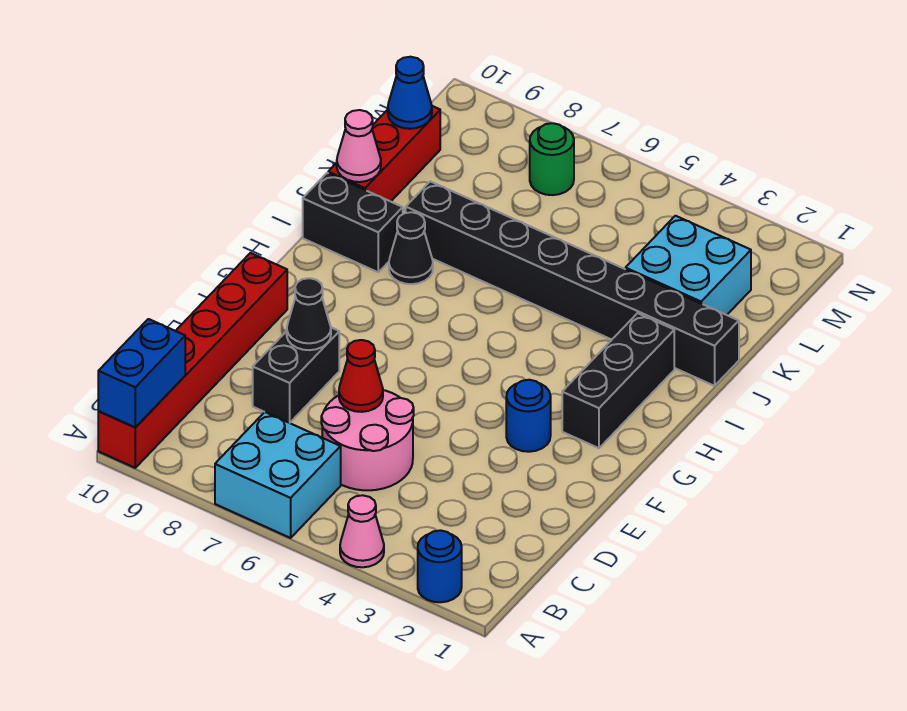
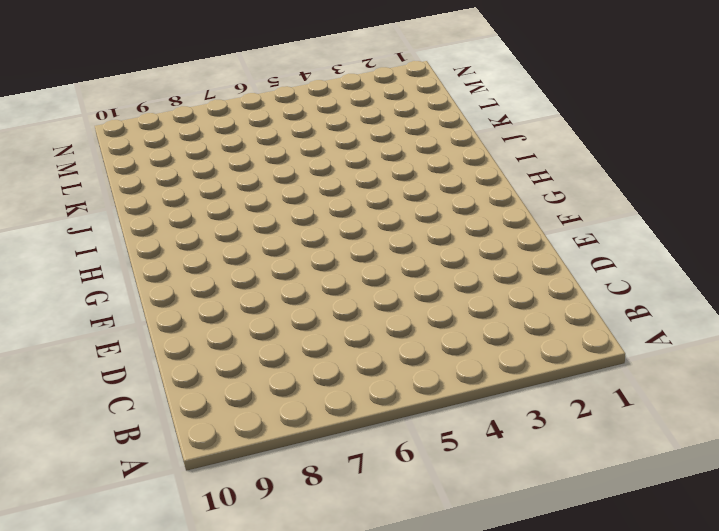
none -> blue 1x1 round brick [418,530,462,602]
none -> pink 1x1 cone [340,495,384,567]
none -> cyan 2x2 brick [215,412,341,538]

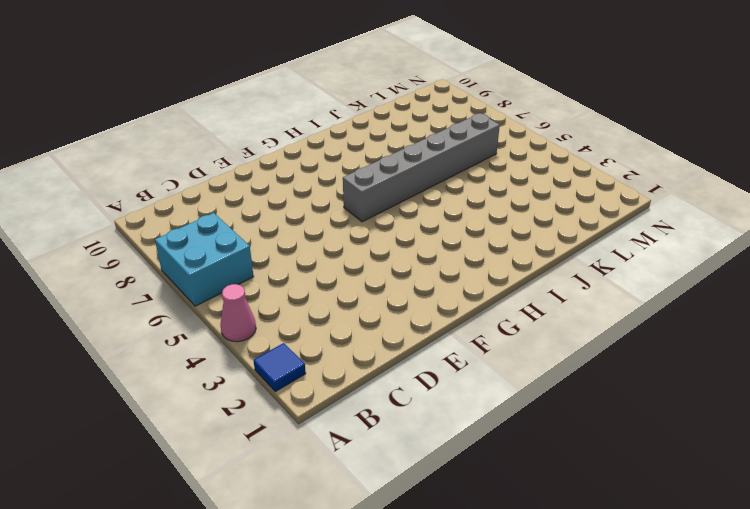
blue 1x1 tile [253,343,306,392] -> blue 1x1 round brick [418,530,462,602]
grey 1x6 brick [343,113,500,222] -> black 1x8 brick [406,181,739,386]
none -> red 1x6 brick [98,253,287,468]
none -> pink 2x2 round brick [321,390,414,490]
none -> black 1x2 brick [253,328,339,423]

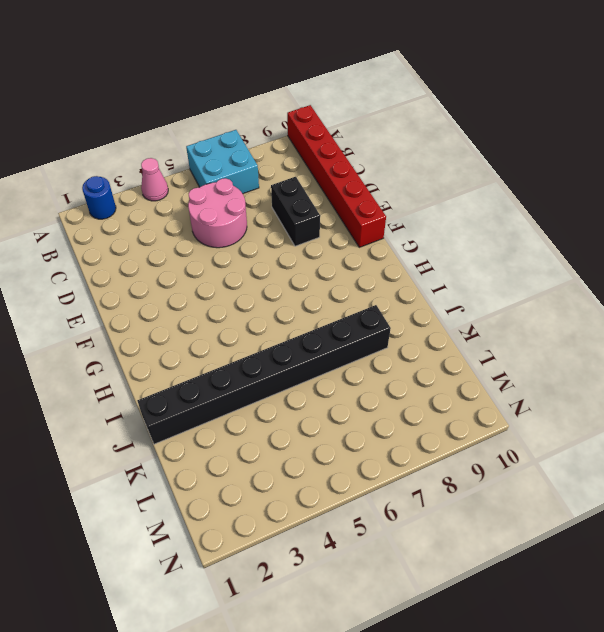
none -> blue 1x1 round brick [506,380,551,452]
none -> black 1x3 brick [562,313,674,448]
none -> black 1x1 cone [389,212,433,284]

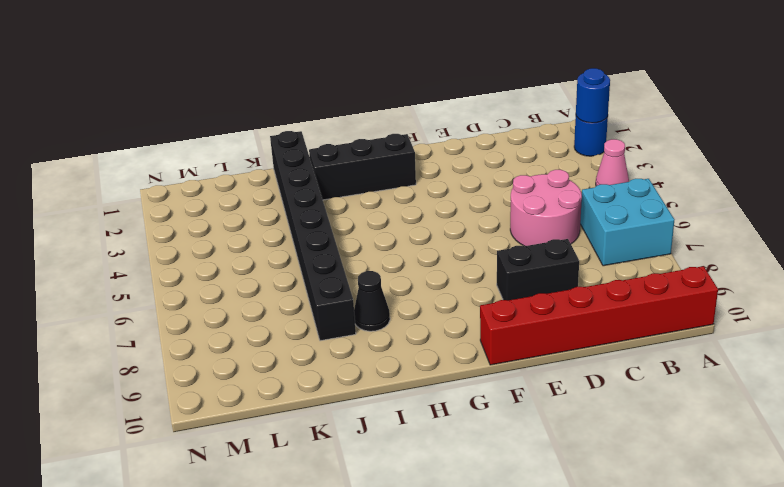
blue 1x1 round brick [576,68,610,123] -> blue 1x1 round brick moved to [506,380,551,452]
none -> black 1x2 brick [303,173,403,272]
none -> red 1x3 brick [328,106,440,202]
none -> cyan 2x2 brick [625,216,751,315]

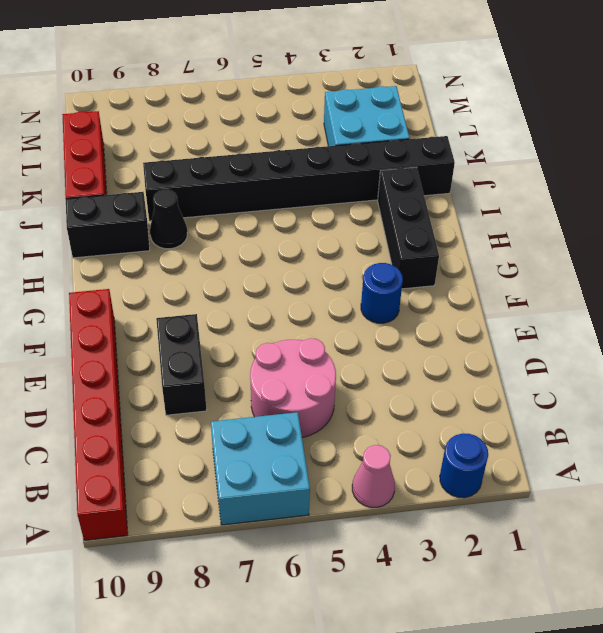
none -> green 1x1 round brick [530,123,574,195]
none -> blue 1x2 brick [98,319,185,427]
none -> red 1x1 cone [339,340,383,412]

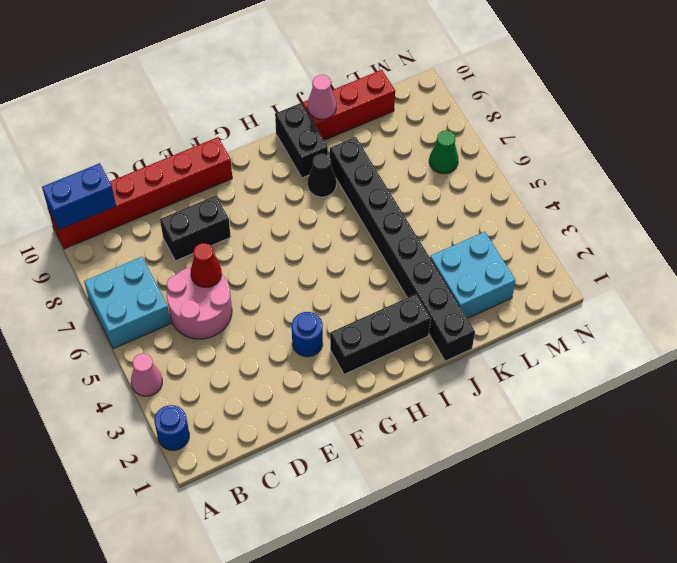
green 1x1 cone [429,130,458,174] -> green 1x1 round brick [530,123,574,195]
none -> black 1x1 cone [287,278,331,350]
none -> blue 1x1 cone [388,57,432,129]

